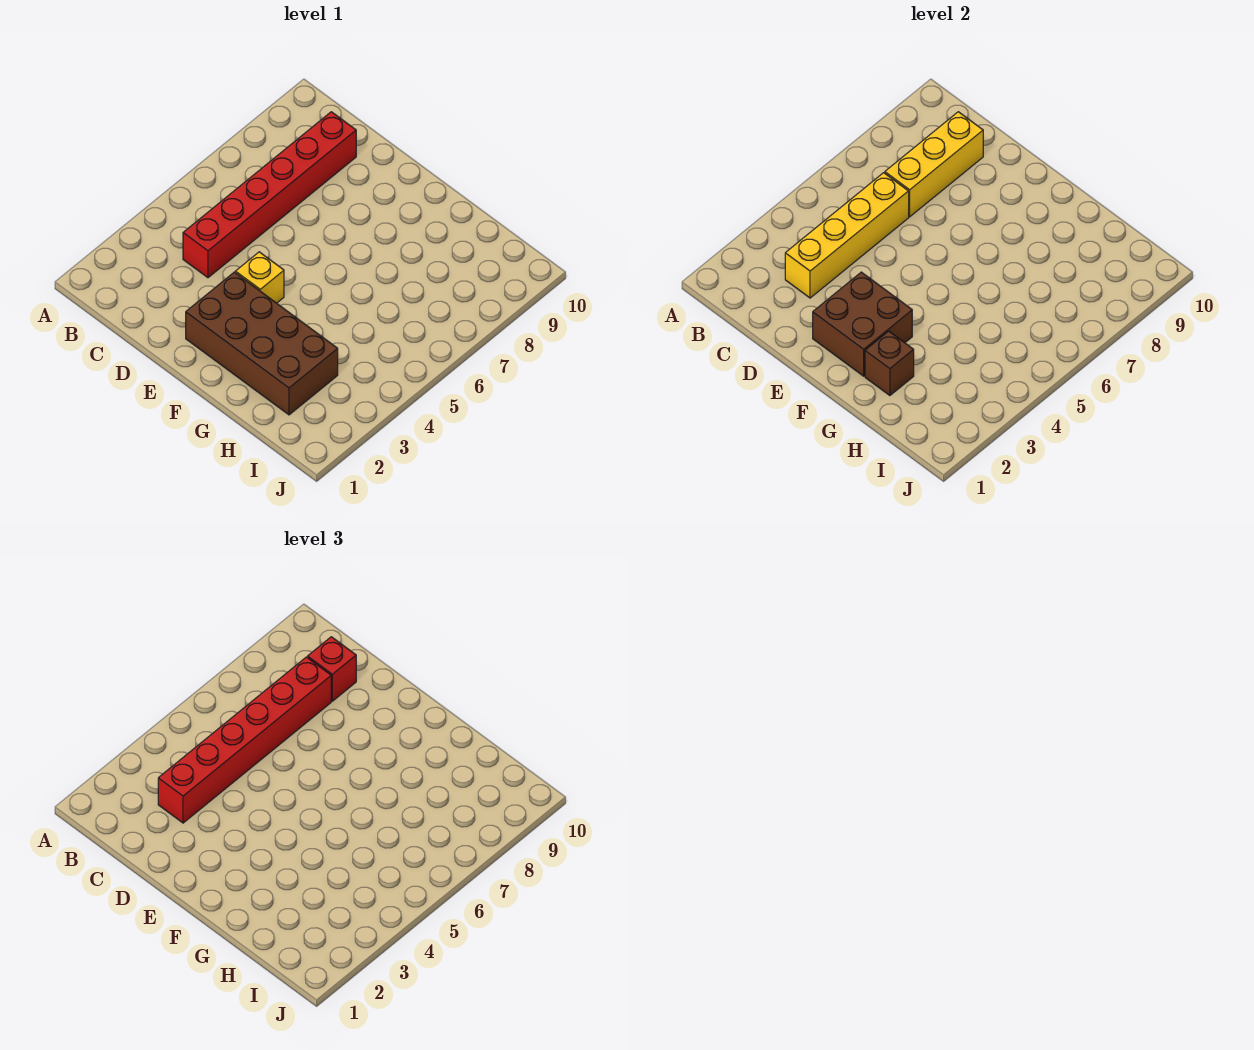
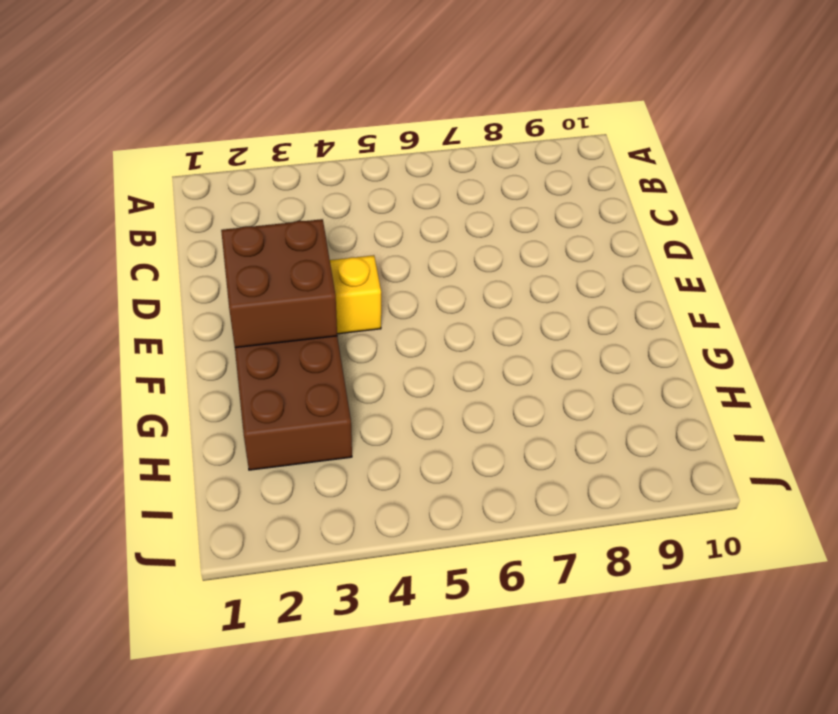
none -> red 1x6 brick [183,112,356,278]
none -> yellow 1x4 brick [785,173,909,298]

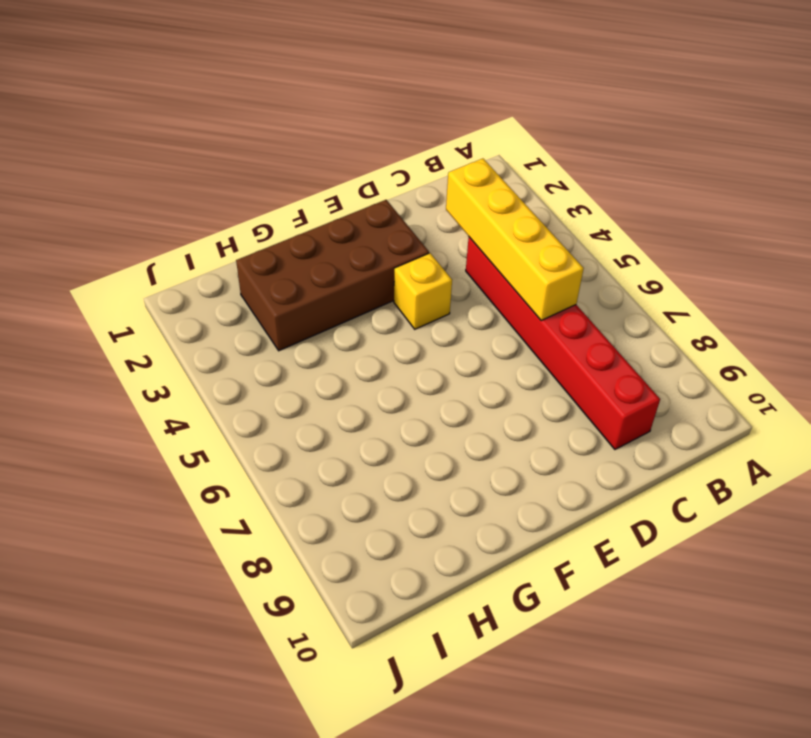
none -> yellow 1x3 brick [885,112,983,217]
none -> brown 2x2 brick [813,272,912,376]

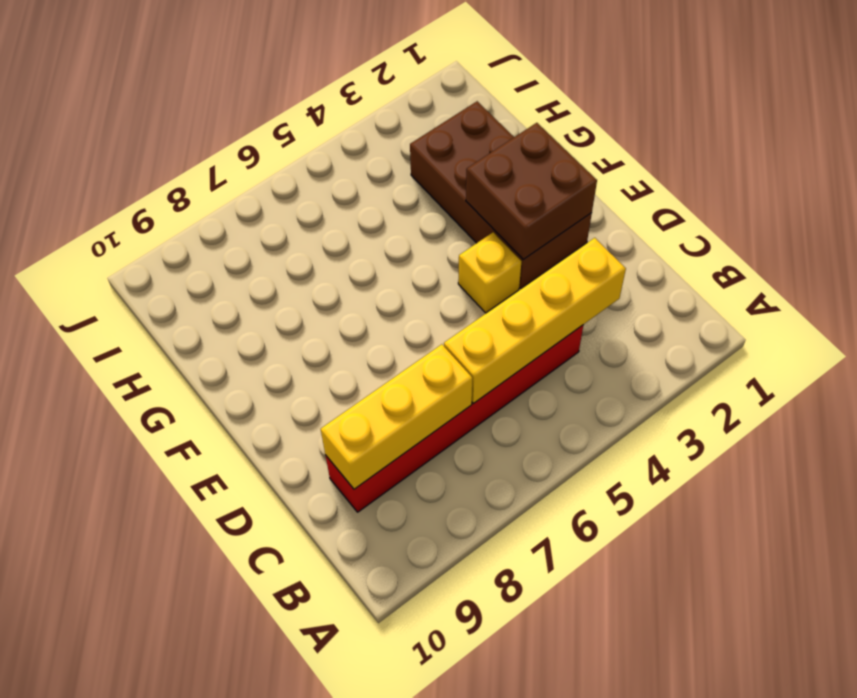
none -> brown 1x1 brick [865,331,914,395]
none -> red 1x6 brick [158,657,331,823]

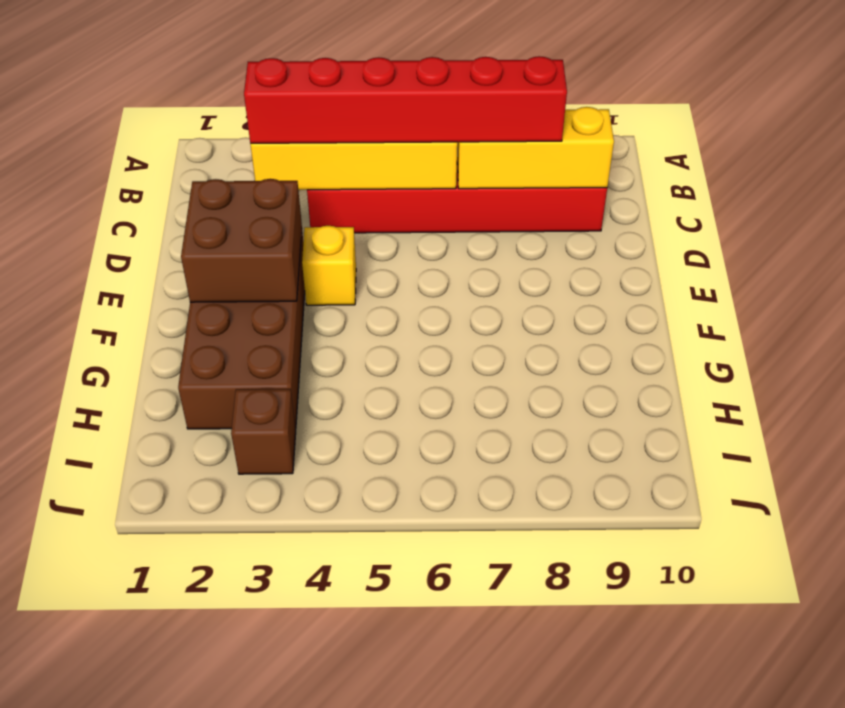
brown 1x1 brick [231,389,296,474] -> brown 1x1 brick moved to [865,331,914,395]
none -> red 1x1 brick [308,637,356,701]

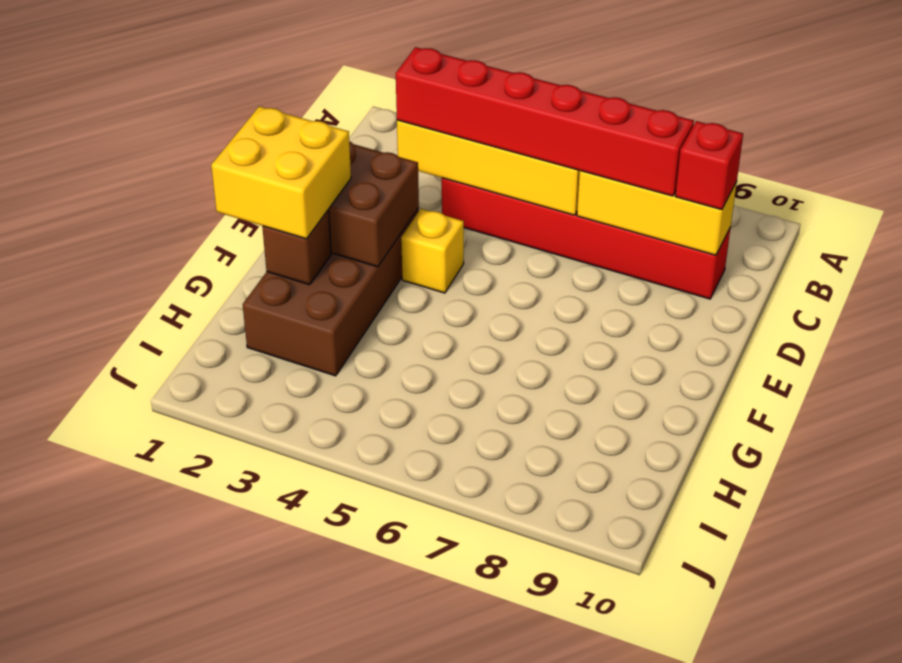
yellow 2x2 brick [211,106,351,239] -> none

